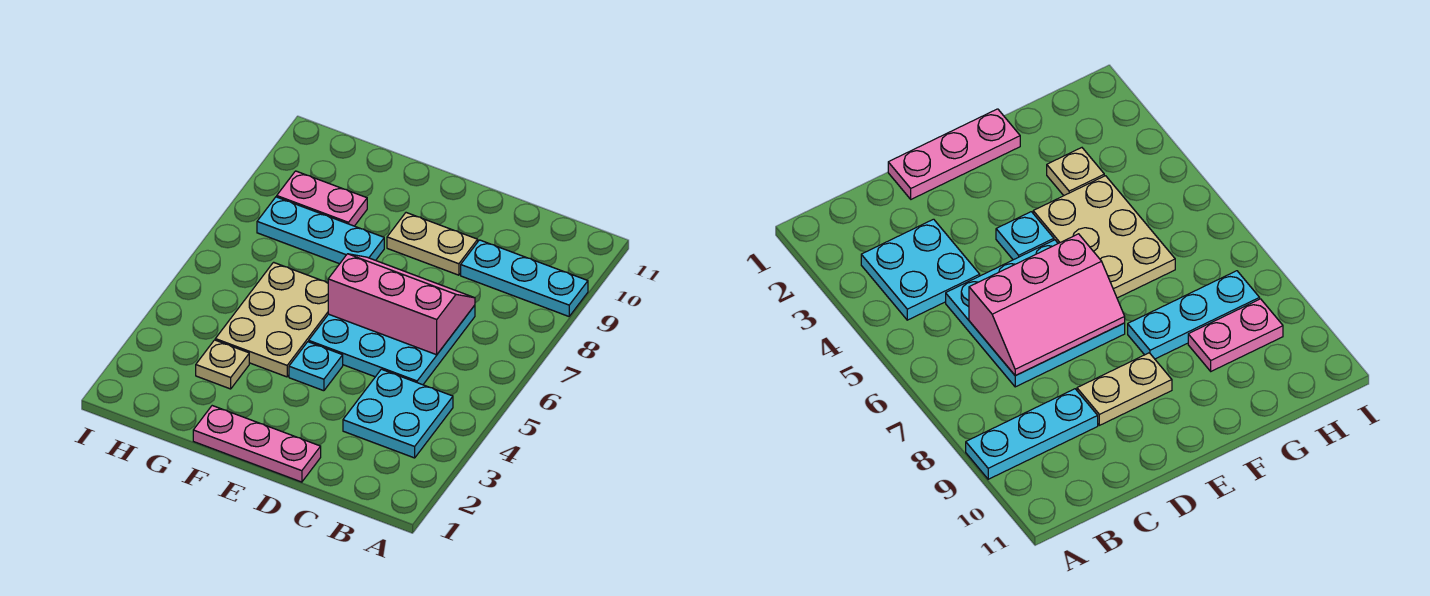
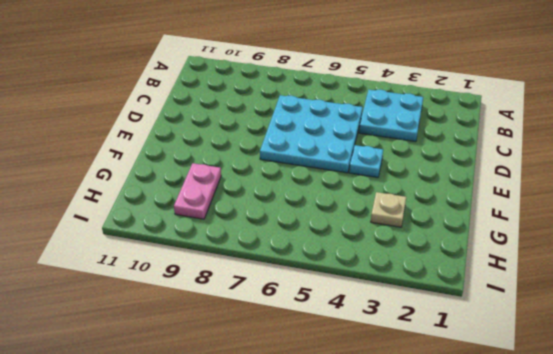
none -> cyan 1x3 plate [461,240,588,316]
none -> pink 1x3 plate [193,406,321,482]

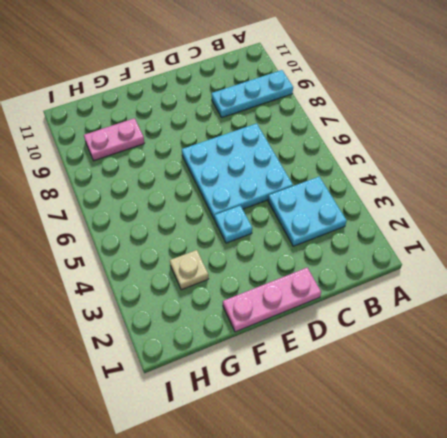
none -> tan 1x2 plate [387,213,478,275]
none -> tan 2x3 plate [215,262,328,377]

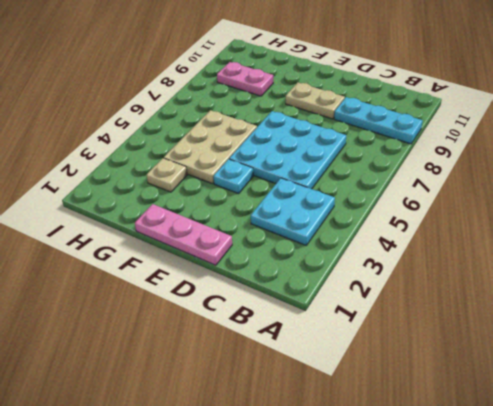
none -> cyan 1x3 plate [257,197,384,264]
none -> pink 2x3 slope [328,254,475,355]

